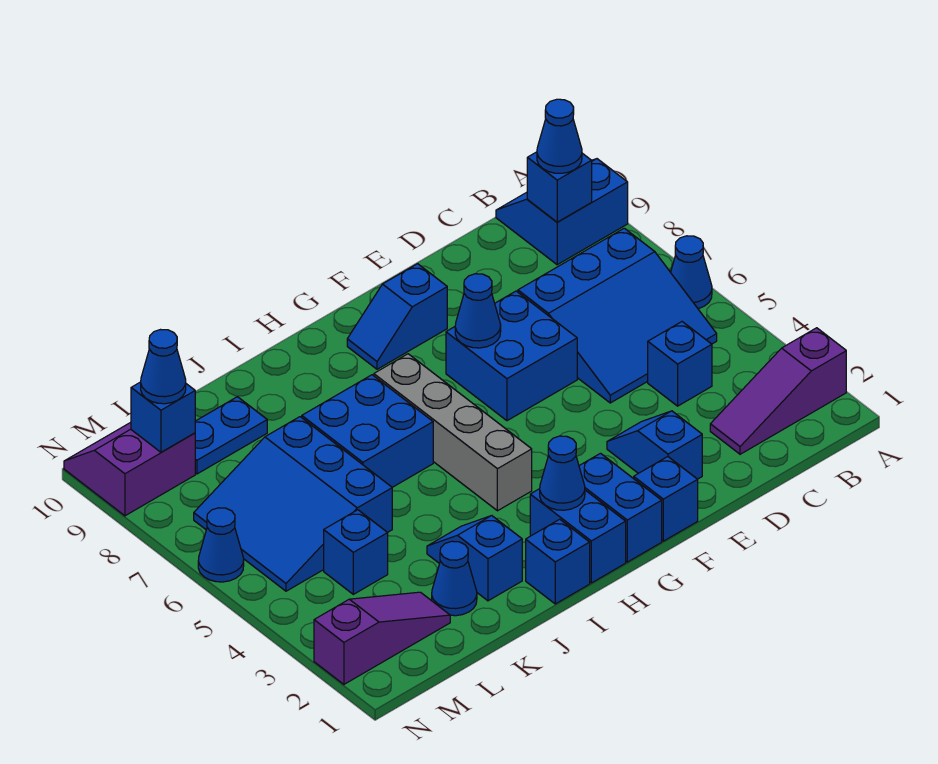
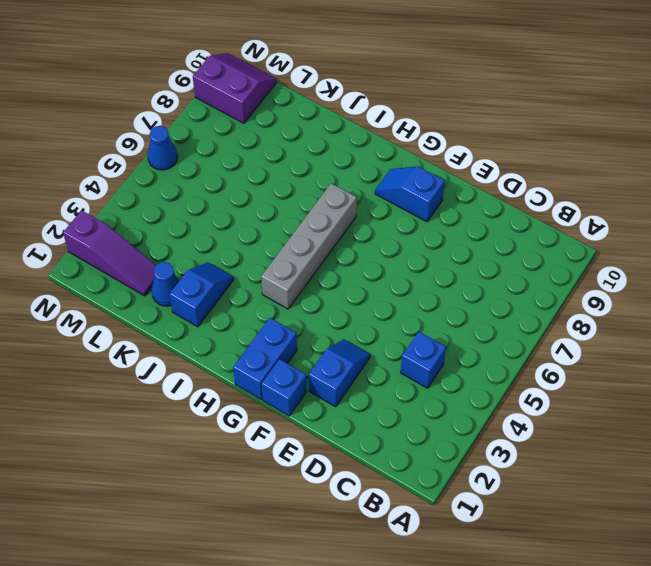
none -> purple 1x3 slope [710,328,846,454]
none -> blue 1x1 cone [671,236,712,309]
none -> blue 2x2 slope [496,159,628,265]

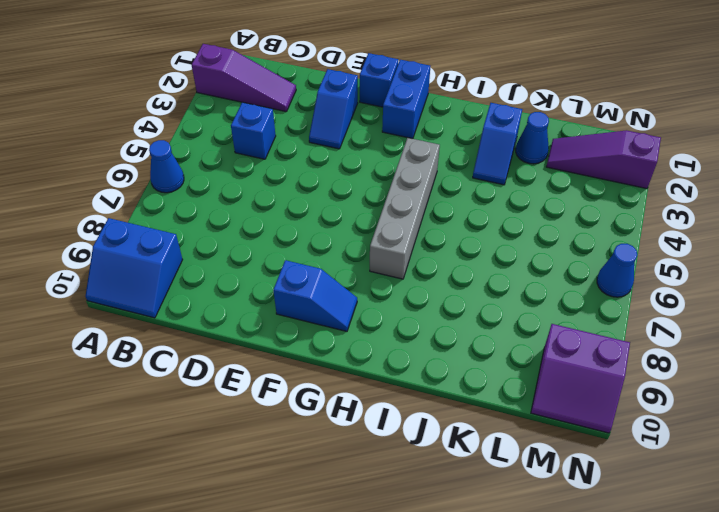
none -> blue 3x3 slope [518,228,717,403]
none -> blue 2x2 brick [446,291,577,421]
none -> blue 1x2 brick [530,489,626,583]

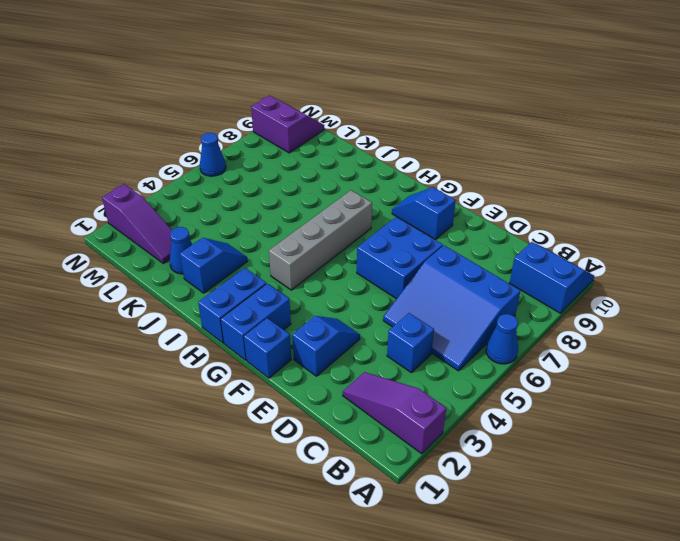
none -> blue 1x1 brick [526,519,590,604]
none -> blue 2x2 brick [302,375,433,487]
none -> blue 3x3 slope [194,417,392,591]

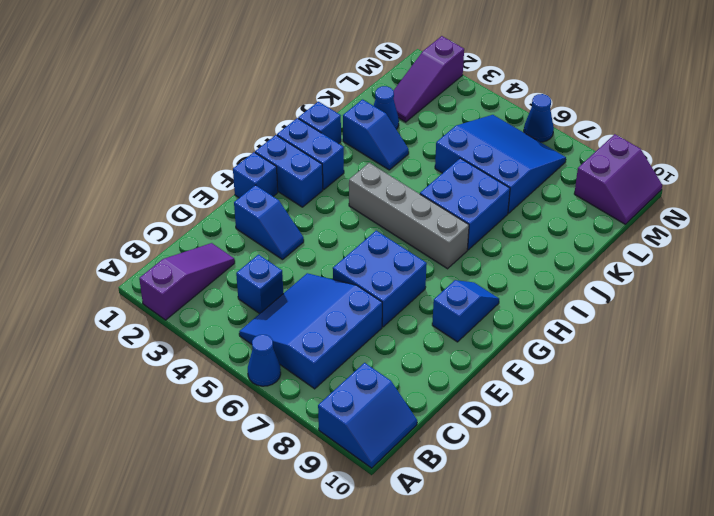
none -> blue 1x2 plate [195,397,267,474]
none -> blue 1x1 brick [324,510,388,594]
none -> blue 1x1 brick [527,152,592,222]

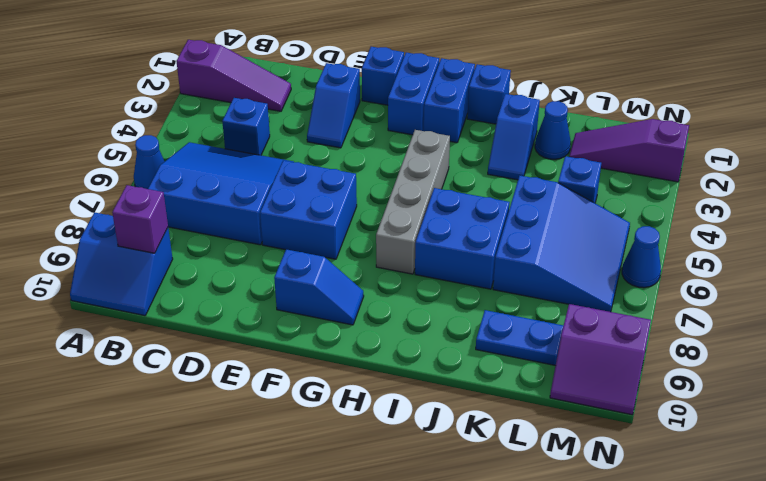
purple 1x1 brick [112,185,168,253] -> blue 1x1 brick [527,152,592,222]
none -> blue 1x1 cone [455,274,501,348]
none -> blue 1x1 cone [540,436,585,510]
none -> blue 1x1 brick [131,382,195,452]

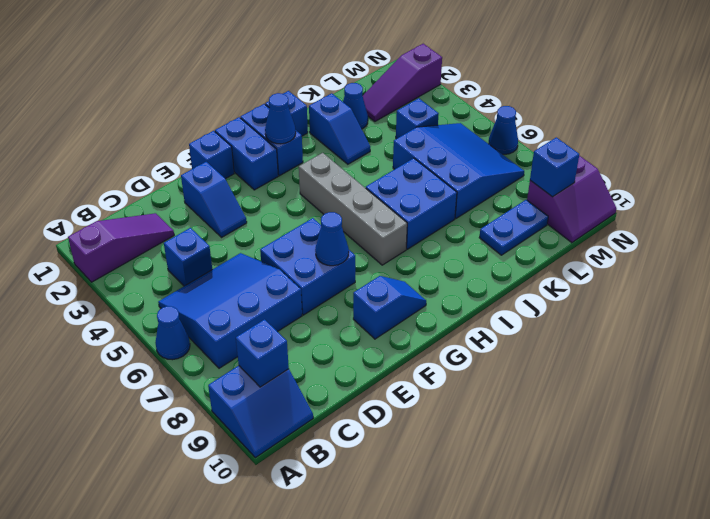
none -> blue 1x1 cone [537,99,582,173]
none -> blue 1x1 cone [141,330,186,404]

